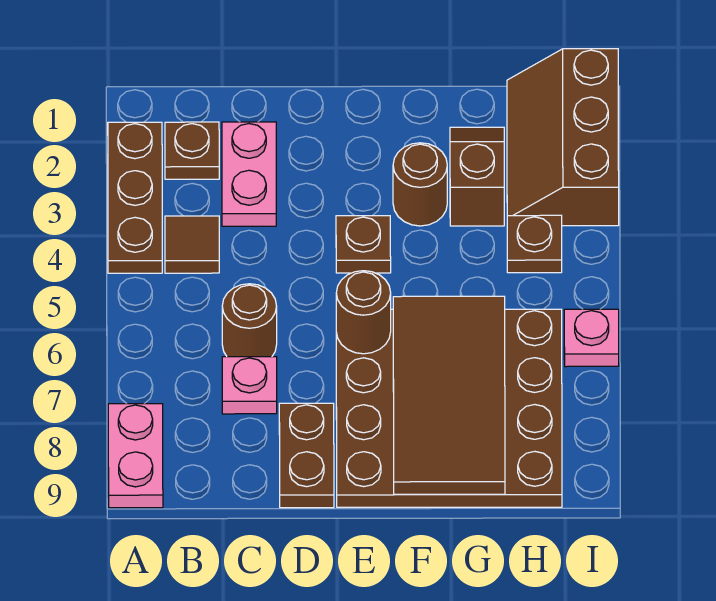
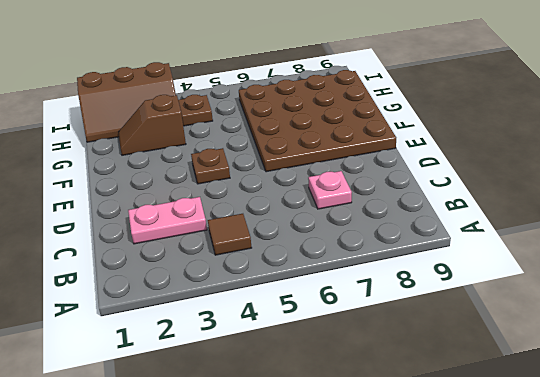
none -> brown 1x3 plate [108,122,162,273]
none -> pink 1x2 plate [108,404,163,508]
none -> brown 1x1 plate [165,122,219,179]

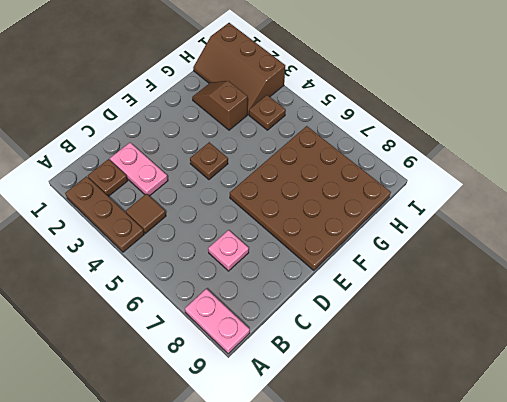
none -> brown 1x1 round brick [222,284,277,357]
none -> brown 1x2 plate [279,403,334,508]
none -> brown 1x1 round brick [393,143,447,226]

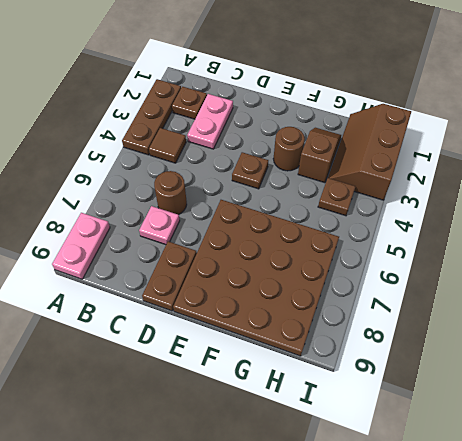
none -> pink 1x1 plate [564,309,619,367]
none -> brown 1x1 round brick [336,271,391,354]
none -> brown 2x4 tile [393,296,505,494]

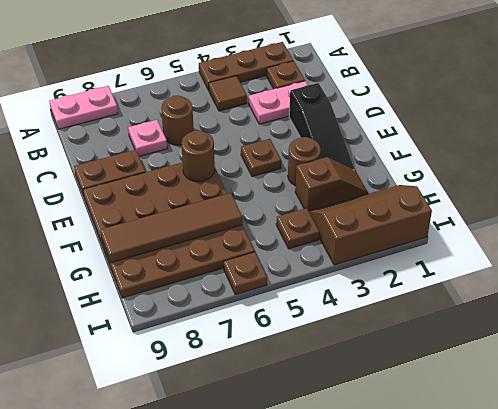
black 1x3 slope [289,83,355,170] -> none
brown 1x4 tile [100,193,242,262] -> brown 2x4 tile [393,296,505,494]
brown 1x1 plate [224,252,267,295] -> pink 1x1 plate [564,309,619,367]

